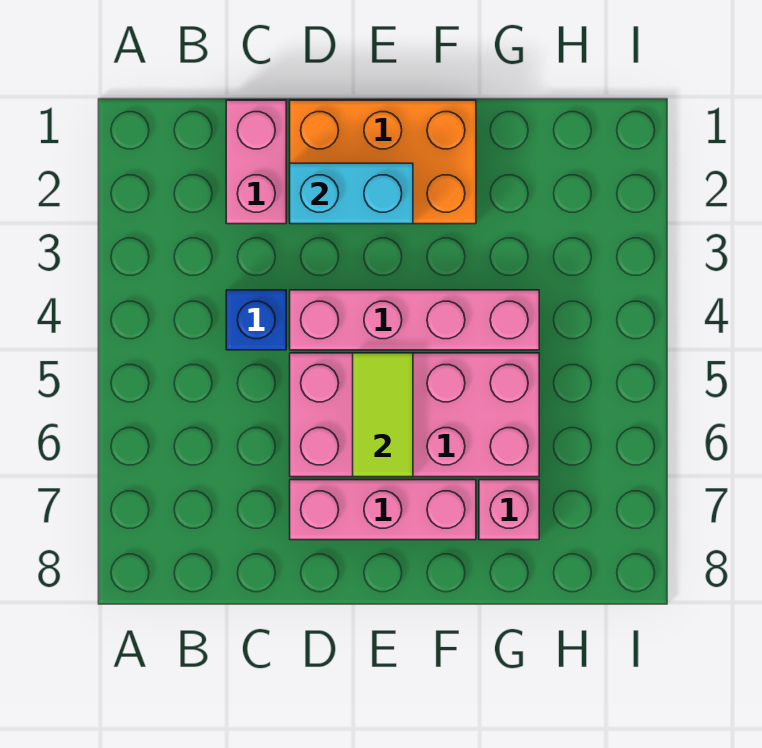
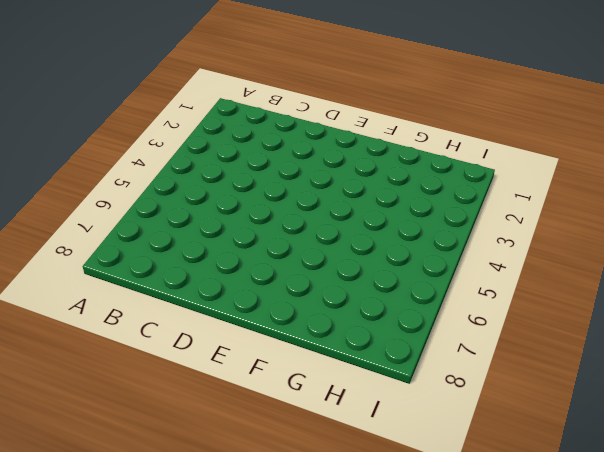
none -> pink 1x2 brick [226,100,286,224]
none -> blue 1x1 brick [226,290,286,350]

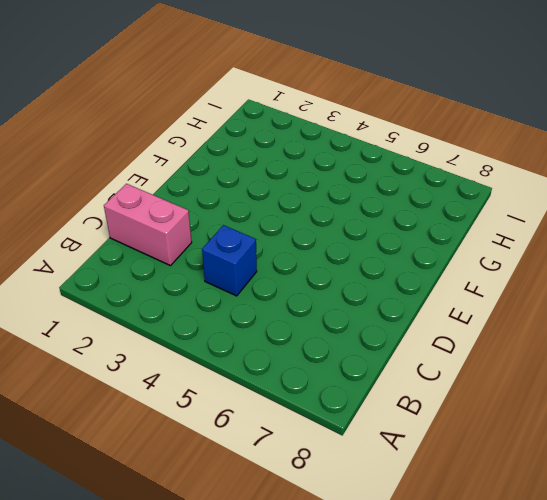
none -> orange 2x3 brick [290,100,476,224]
none -> pink 1x4 brick [290,290,539,350]

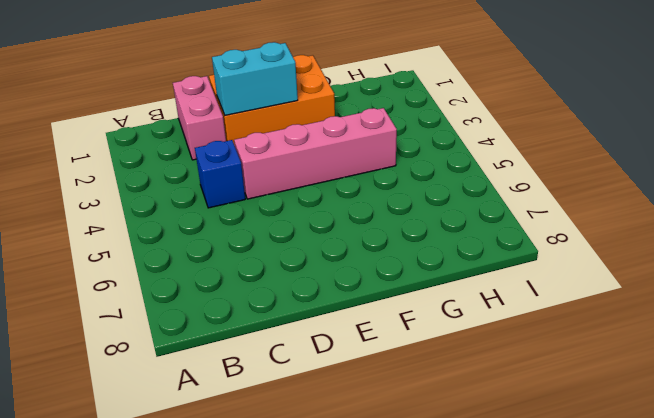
none -> pink 2x4 brick [290,353,539,477]
none -> pink 1x3 brick [290,480,476,540]

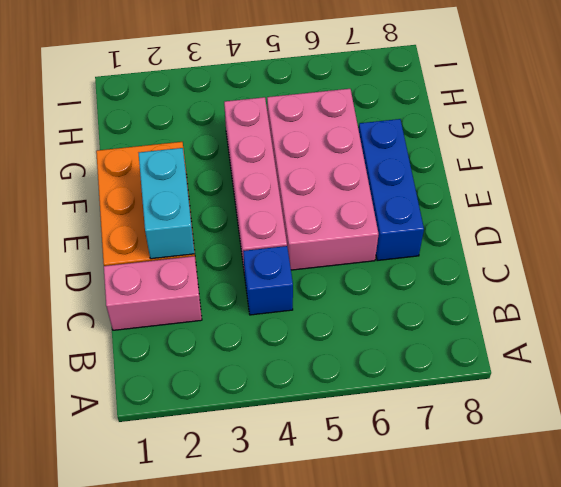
blue 1x3 brick [359,119,424,261] -> pink 1x3 brick [290,480,476,540]
none -> pink 1x1 brick [479,480,539,540]
none -> lime 1x2 tile [353,353,413,477]

